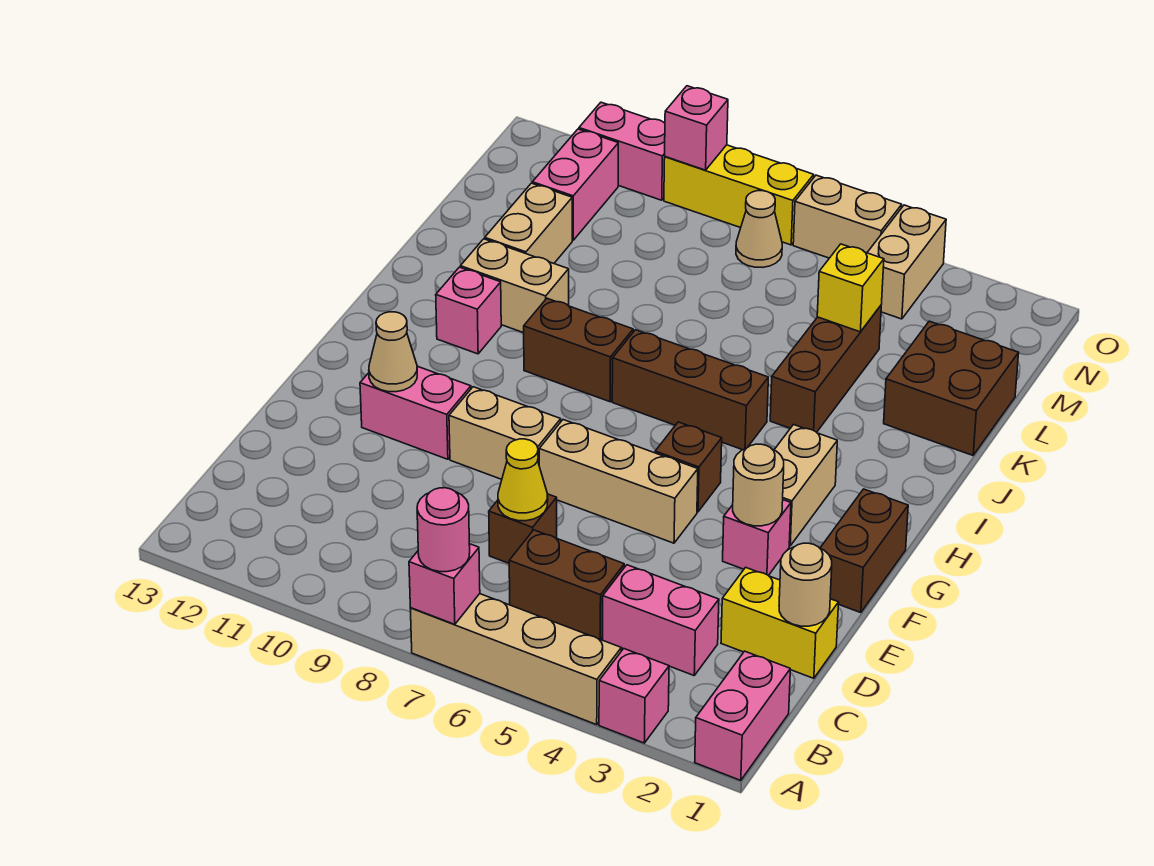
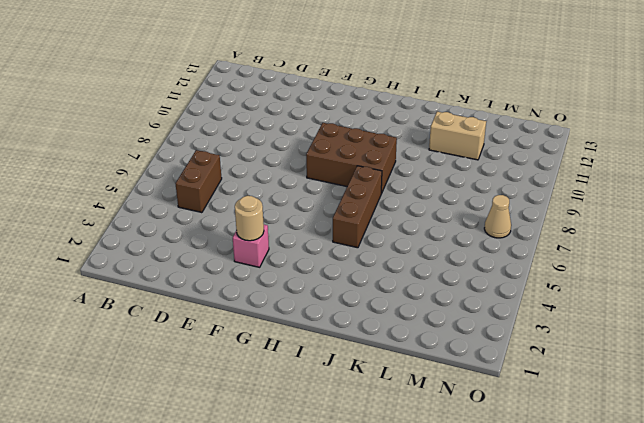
brown 2x3 brick [306,123,397,194] -> brown 1x2 brick [524,298,633,402]
none -> pink 1x2 brick [695,651,790,780]
none -> pink 1x1 brick [599,649,669,743]
none -> tan 1x4 brick [410,594,621,725]
none -> pink 1x2 brick [603,565,719,675]

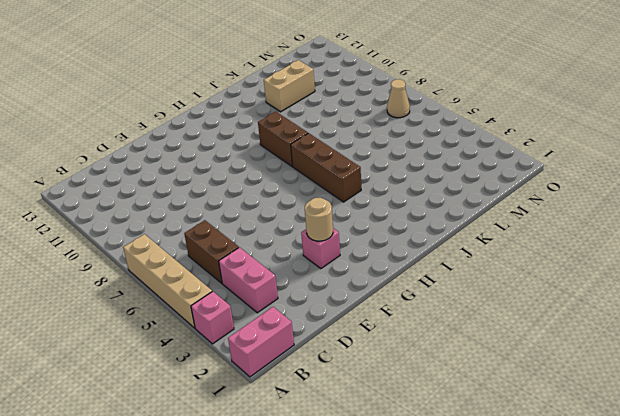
none -> yellow 1x2 brick [721,567,839,678]
none -> brown 1x1 brick [489,494,557,563]
none -> brown 1x2 brick [820,489,908,613]
none -> tan 1x3 brick [539,420,698,543]

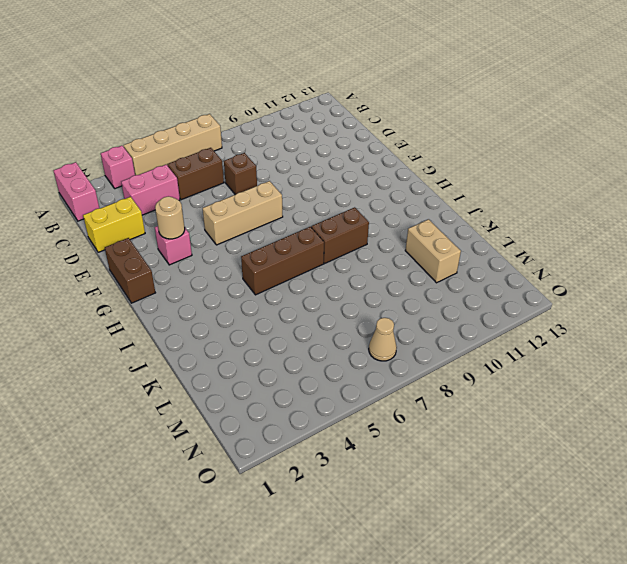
none -> tan 1x2 brick [449,387,561,479]
none -> pink 1x2 brick [360,366,471,459]
none -> tan 1x2 brick [774,425,837,546]
none -> brown 1x1 brick [655,422,722,512]

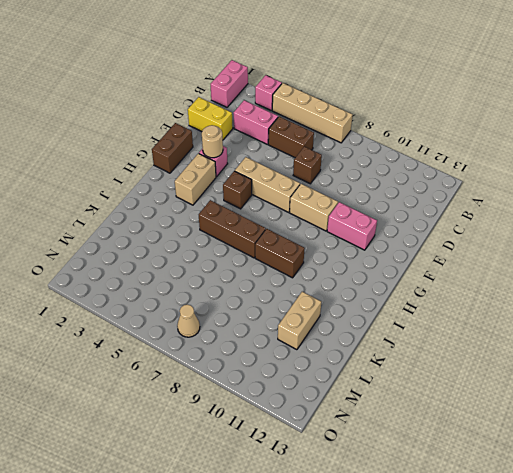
none -> pink 1x1 brick [436,267,501,354]
none -> brown 1x3 brick [770,306,881,432]
none -> tan 1x2 brick [460,239,569,333]
none -> brown 2x2 brick [884,321,1019,455]

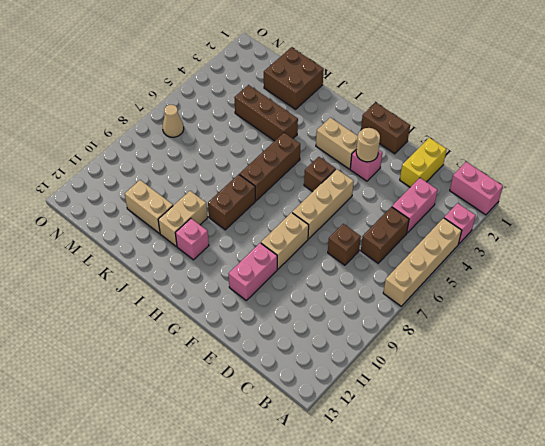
none -> pink 1x2 brick [532,129,618,240]
none -> tan 1x2 brick [867,205,946,319]
none -> tan 1x2 brick [793,175,902,258]
none -> yellow 1x3 brick [664,145,814,245]

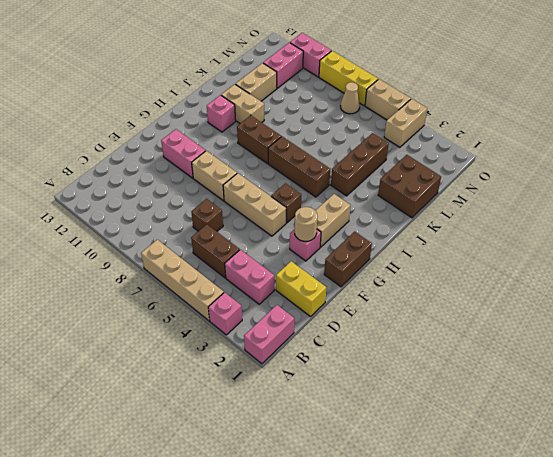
none -> pink 1x1 brick [409,544,480,624]
none -> tan 1x1 round brick [779,543,832,626]
none -> yellow 1x1 cone [498,439,548,521]
none -> tan 1x1 cone [369,312,417,392]

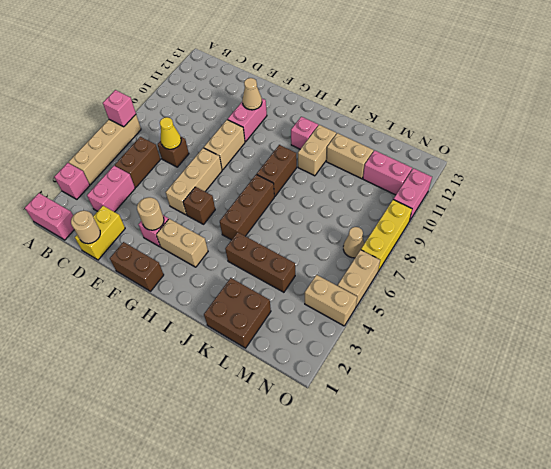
none -> yellow 1x1 brick [817,244,884,332]
none -> pink 1x1 brick [665,86,728,170]
none -> pink 1x1 round brick [417,488,470,572]

